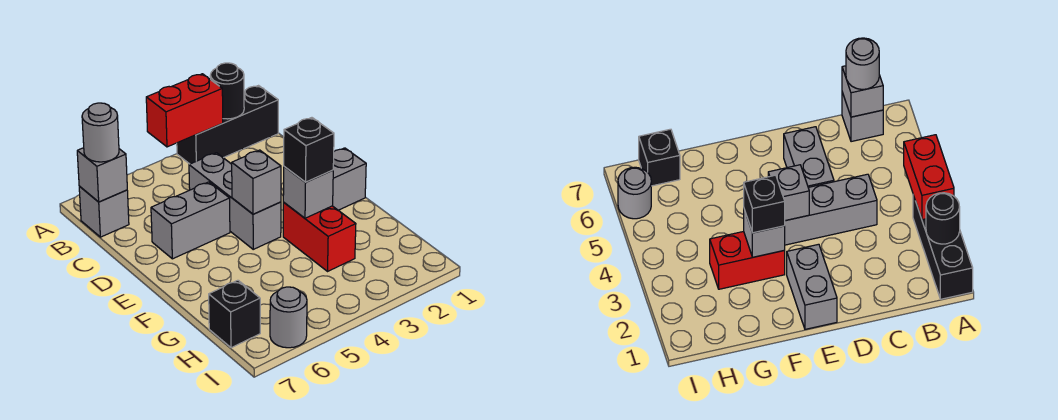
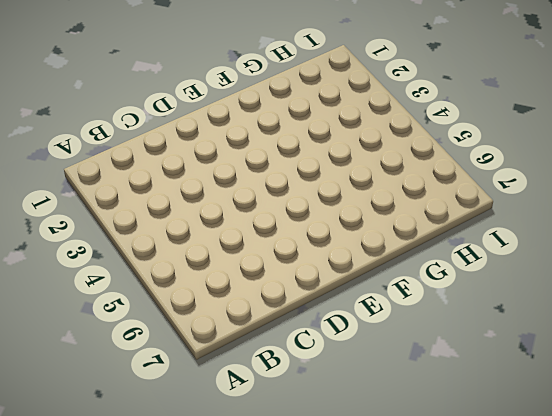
none -> black 1x3 brick [177,86,278,164]
none -> grey 1x1 brick [79,186,129,237]
none -> grey 1x3 brick [189,153,281,249]

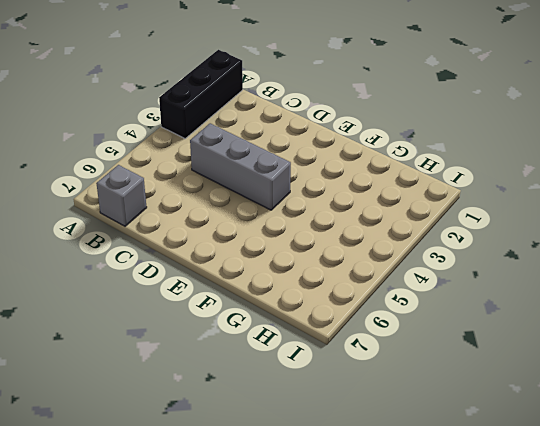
none -> grey 1x2 brick [151,182,230,259]
none -> grey 1x2 brick [333,148,366,210]
none -> red 1x2 brick [283,203,356,271]

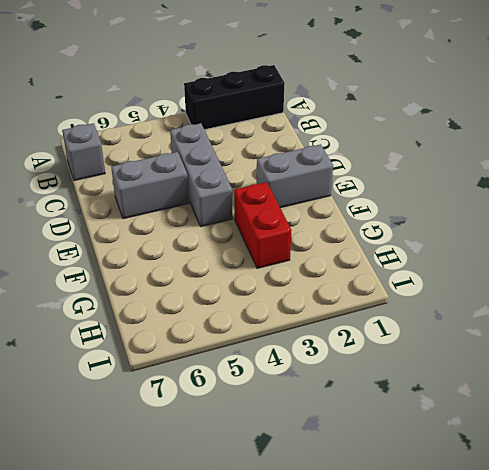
none -> black 1x1 brick [209,280,260,348]
none -> grey 1x1 round brick [270,287,307,348]
none -> black 1x1 round brick [210,63,244,119]

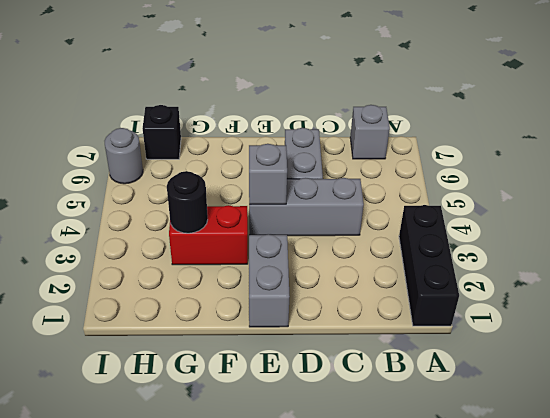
black 1x1 round brick [167,171,208,233] -> black 1x1 round brick moved to [210,63,244,119]
none -> red 1x2 brick [146,74,223,147]
none -> grey 1x1 brick [77,148,127,202]
none -> grey 1x1 brick [283,167,333,218]

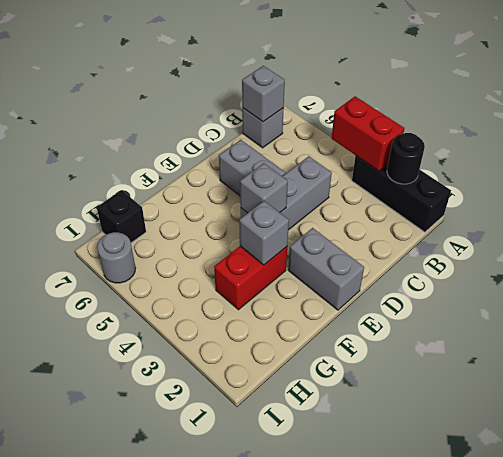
none -> grey 1x1 round brick [82,103,119,162]
none -> black 1x1 brick [284,118,334,182]

